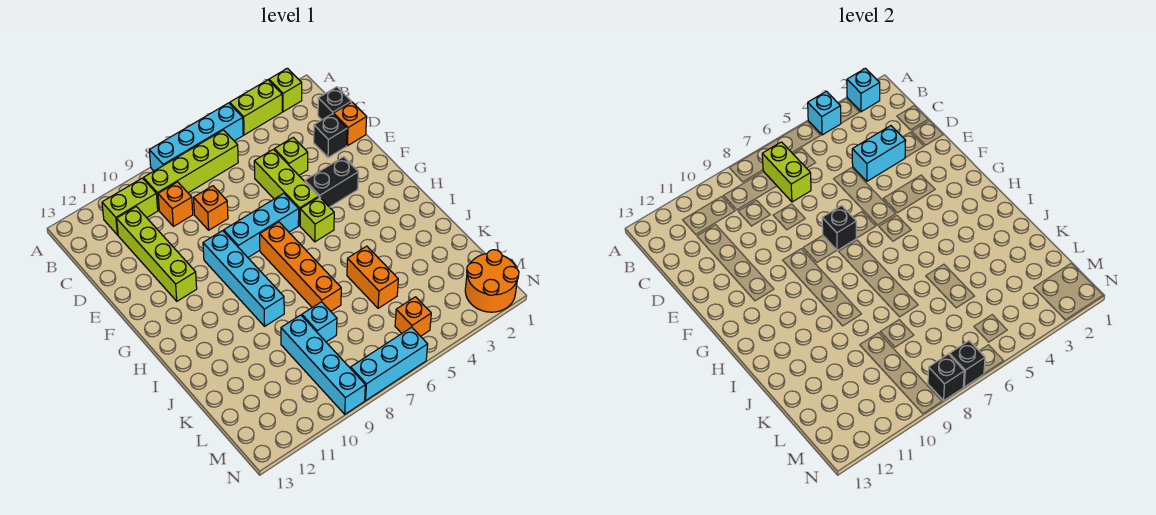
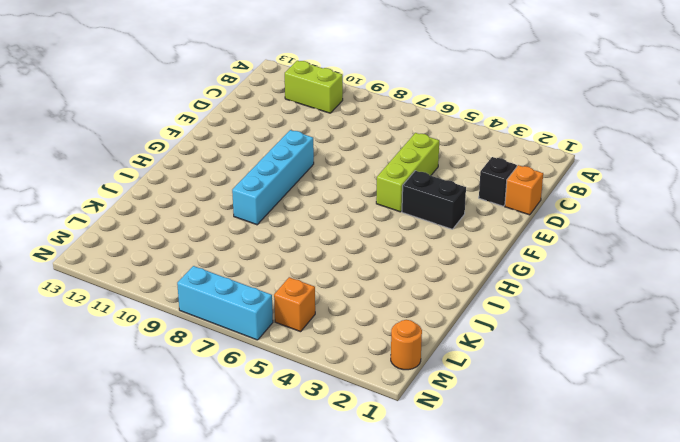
orange 1x1 round brick [391,320,422,370] -> orange 2x2 round brick [465,250,519,312]
none -> lime 1x1 brick [269,68,302,112]
none -> lime 1x2 brick [230,80,282,135]
none -> cyan 1x4 brick [149,103,243,171]
none -> lime 1x4 brick [143,130,238,210]

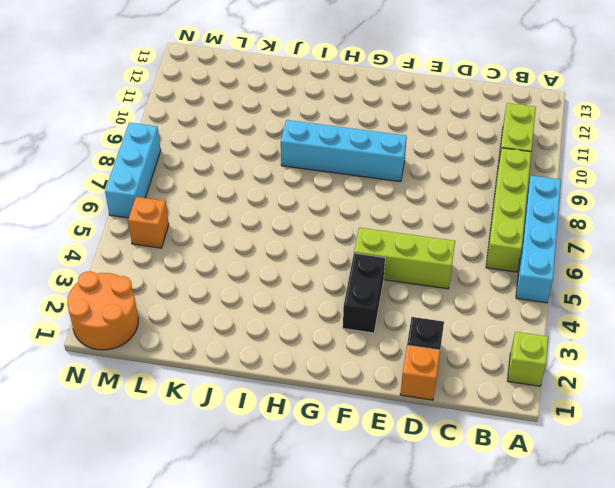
none -> lime 1x2 brick [230,80,282,135]
none -> black 1x1 brick [318,87,351,120]
none -> orange 1x1 brick [158,182,193,226]
none -> lime 1x4 brick [117,207,197,301]

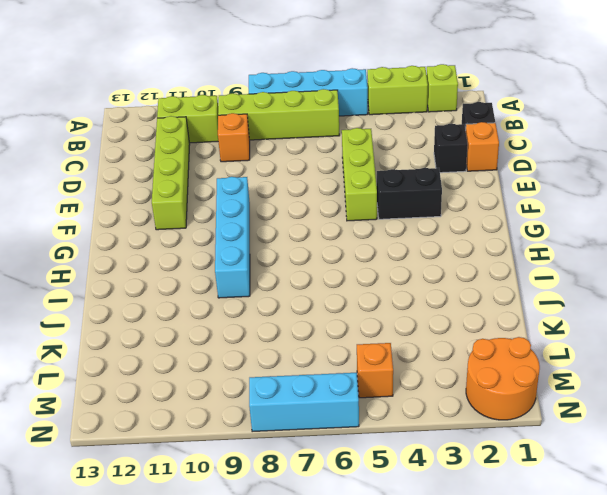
none -> lime 1x1 brick [274,137,308,175]
none -> orange 1x1 brick [194,186,228,230]
none -> cyan 1x3 brick [224,193,299,257]
none -> lime 1x1 brick [300,197,334,242]

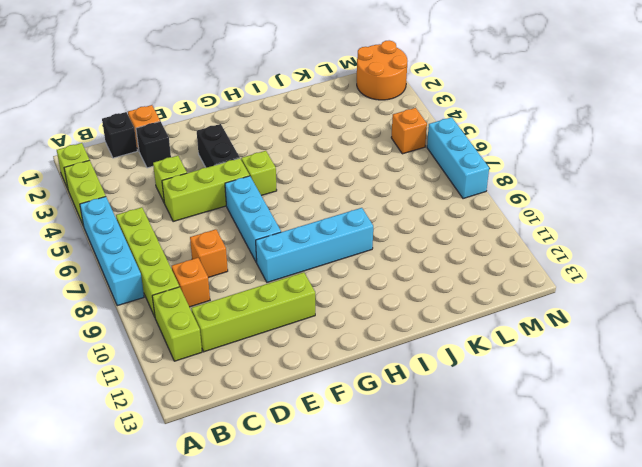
none -> orange 1x4 brick [260,222,341,311]
none -> orange 1x2 brick [347,246,398,308]
none -> cyan 1x1 brick [302,302,337,342]
none -> cyan 1x4 brick [281,315,365,414]

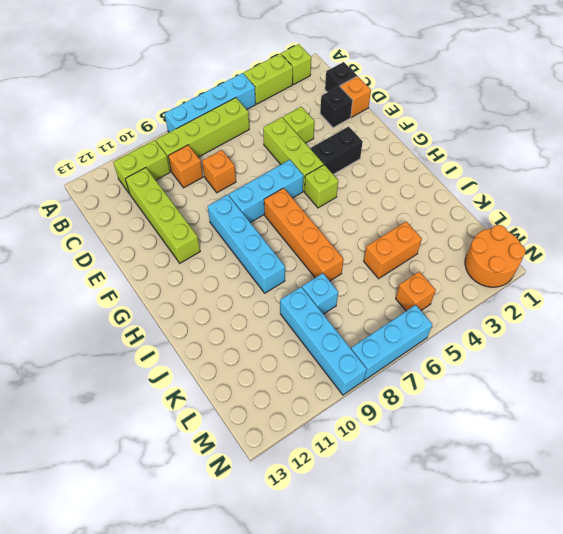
orange 1x2 brick [364,222,422,279] -> orange 1x2 brick turned to [347,246,398,308]
none -> cyan 1x1 brick [847,68,880,112]
none -> cyan 1x1 brick [808,91,841,135]
none -> lime 1x2 brick [762,142,811,202]
none -> cyan 1x2 brick [852,126,906,181]

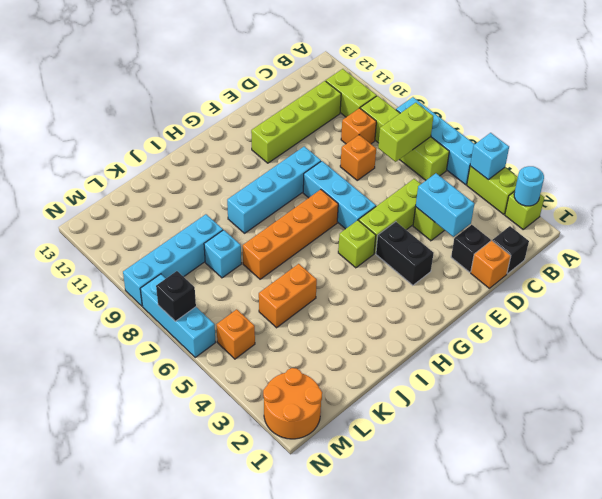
cyan 1x1 round brick [514,166,544,206] -> cyan 1x1 brick [847,68,880,112]
none -> black 1x1 brick [822,206,856,250]
none -> black 1x1 brick [928,354,964,400]

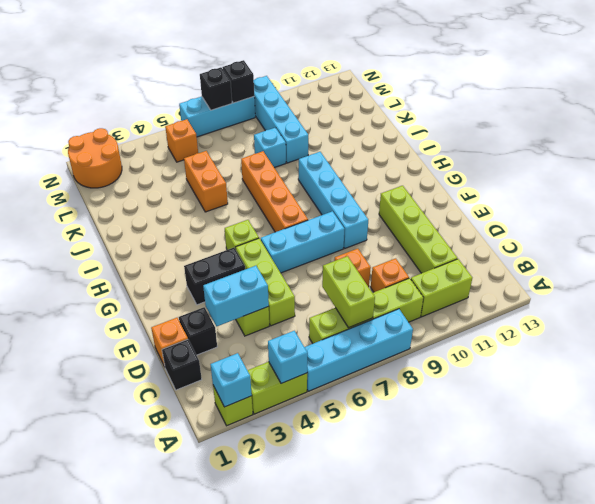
none -> black 1x1 brick [822,206,856,250]

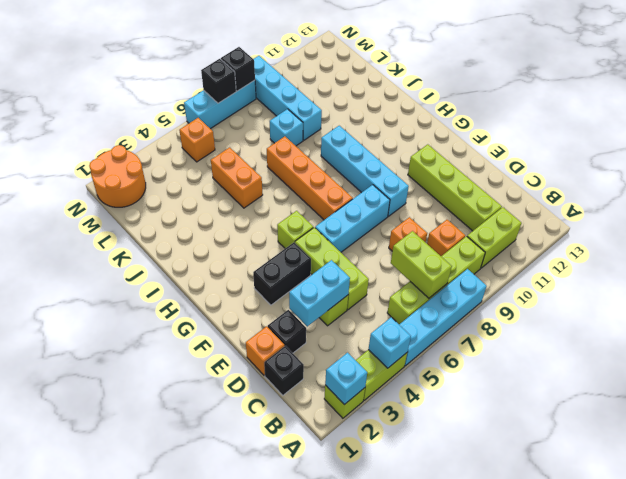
none -> black 1x1 brick [822,206,856,250]

